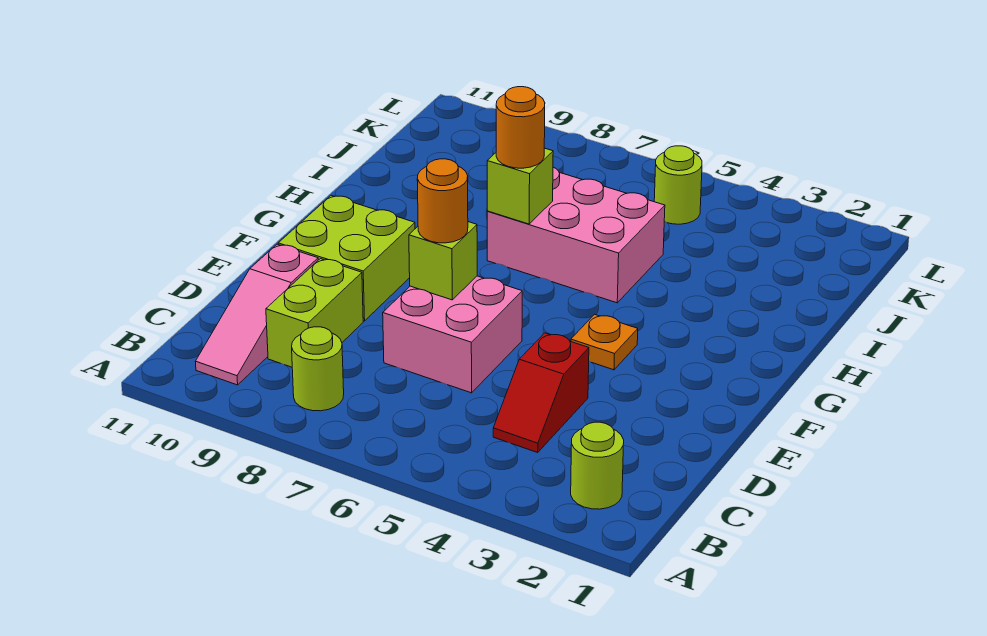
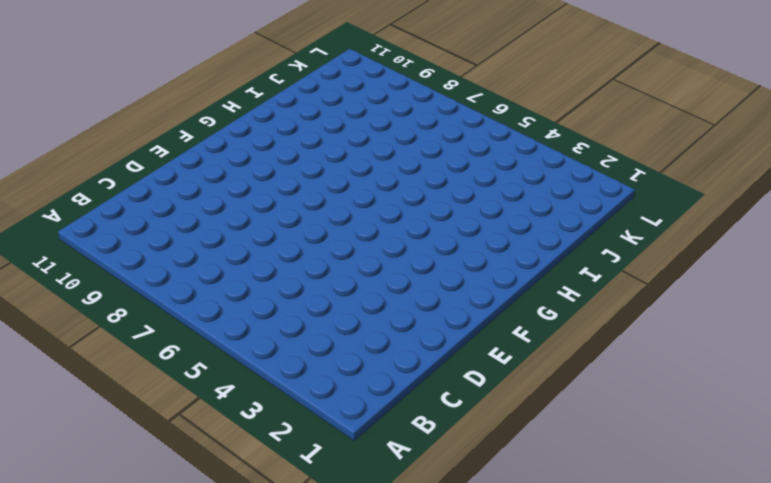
none -> lime 1x1 round brick [571,422,624,509]
none -> lime 1x1 round brick [292,327,344,411]
none -> pink 1x3 slope [196,244,318,385]

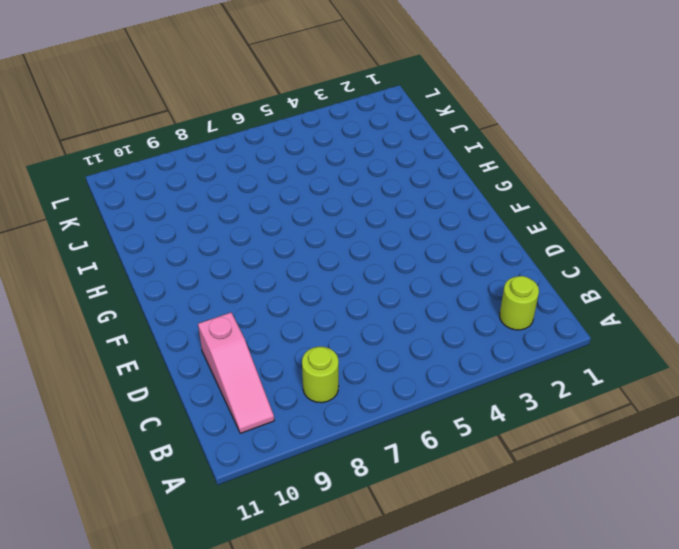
none -> red 1x2 slope [493,333,589,452]
none -> lime 1x2 brick [266,259,363,367]
none -> pink 2x2 brick [383,276,522,393]

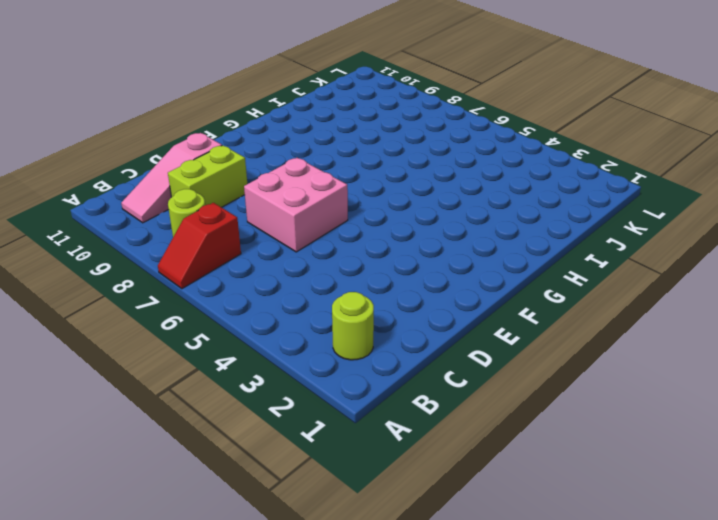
red 1x2 slope [158,203,241,289] -> red 1x2 slope moved to [493,333,589,452]
none -> lime 2x2 brick [278,195,415,321]
none -> orange 1x1 plate [571,314,638,370]
none -> pink 2x3 brick [487,167,665,303]

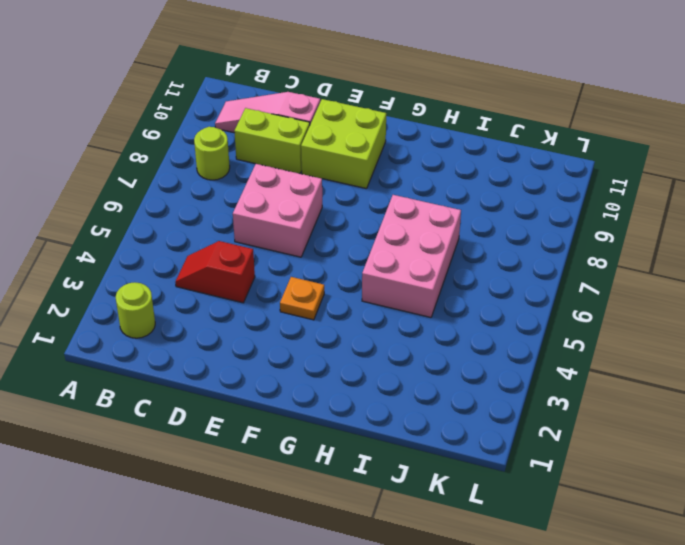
none -> lime 1x1 round brick [654,146,702,224]
none -> lime 1x1 brick [409,222,477,300]
none -> lime 1x1 brick [487,148,553,224]

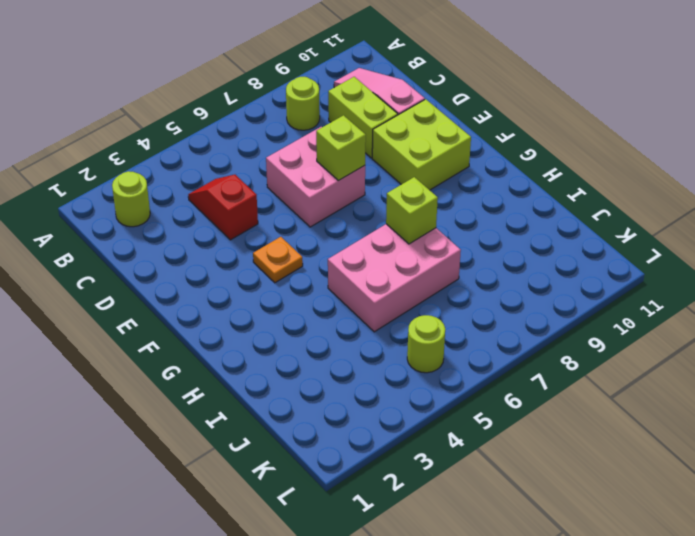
none -> orange 1x1 round brick [417,159,468,243]
none -> orange 1x1 round brick [496,87,545,168]

